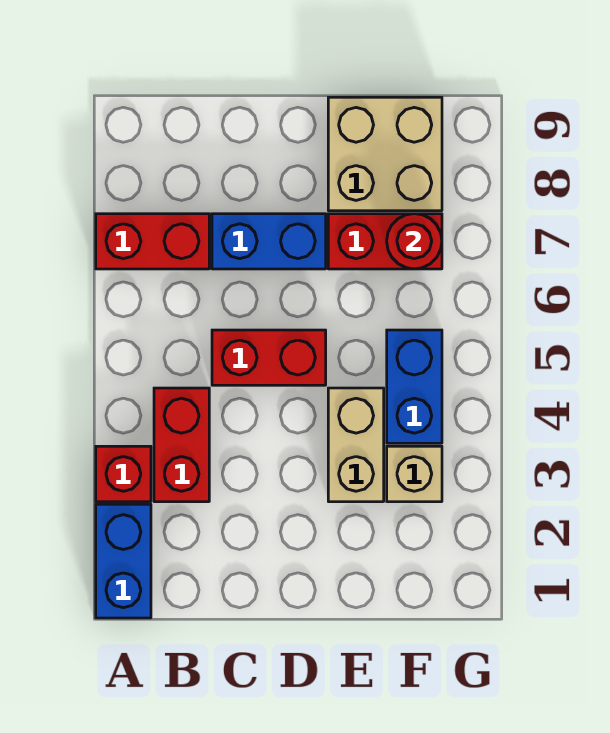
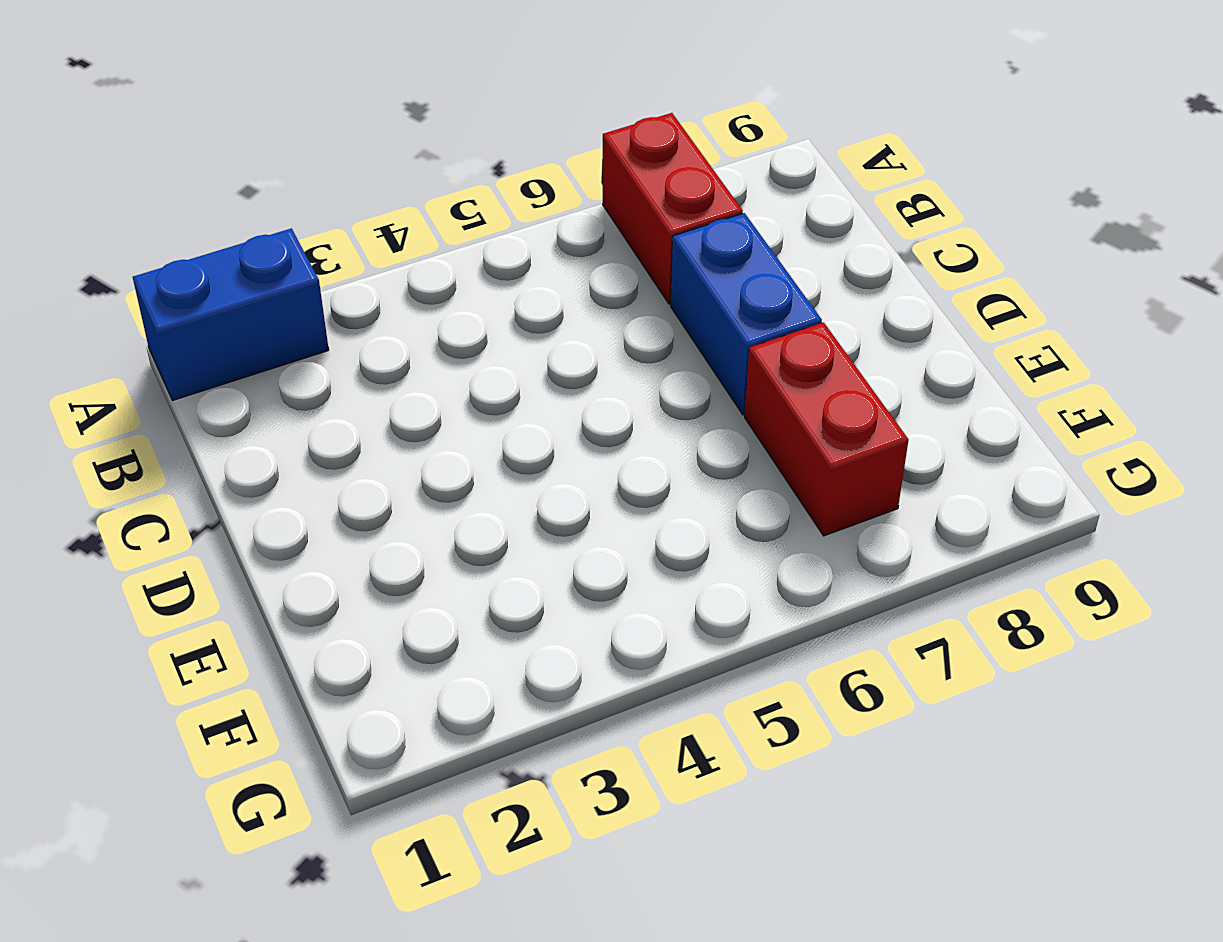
none -> red 1x1 brick [96,446,151,502]
none -> red 1x2 brick [154,388,209,502]
none -> red 1x2 brick [212,330,326,385]

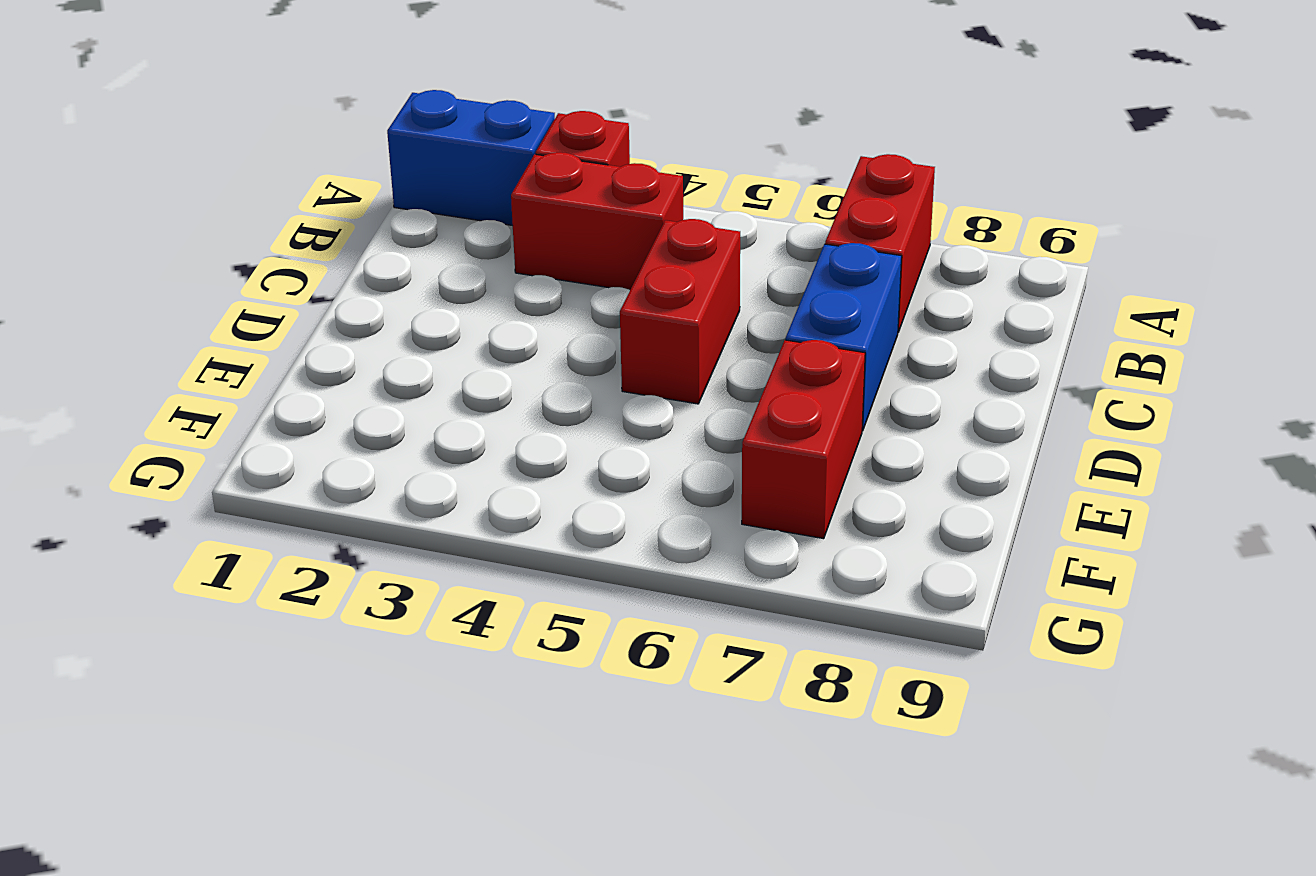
none -> tan 1x2 brick [328,388,384,502]
none -> tan 2x2 brick [328,97,442,211]
none -> tan 1x1 brick [387,446,442,502]

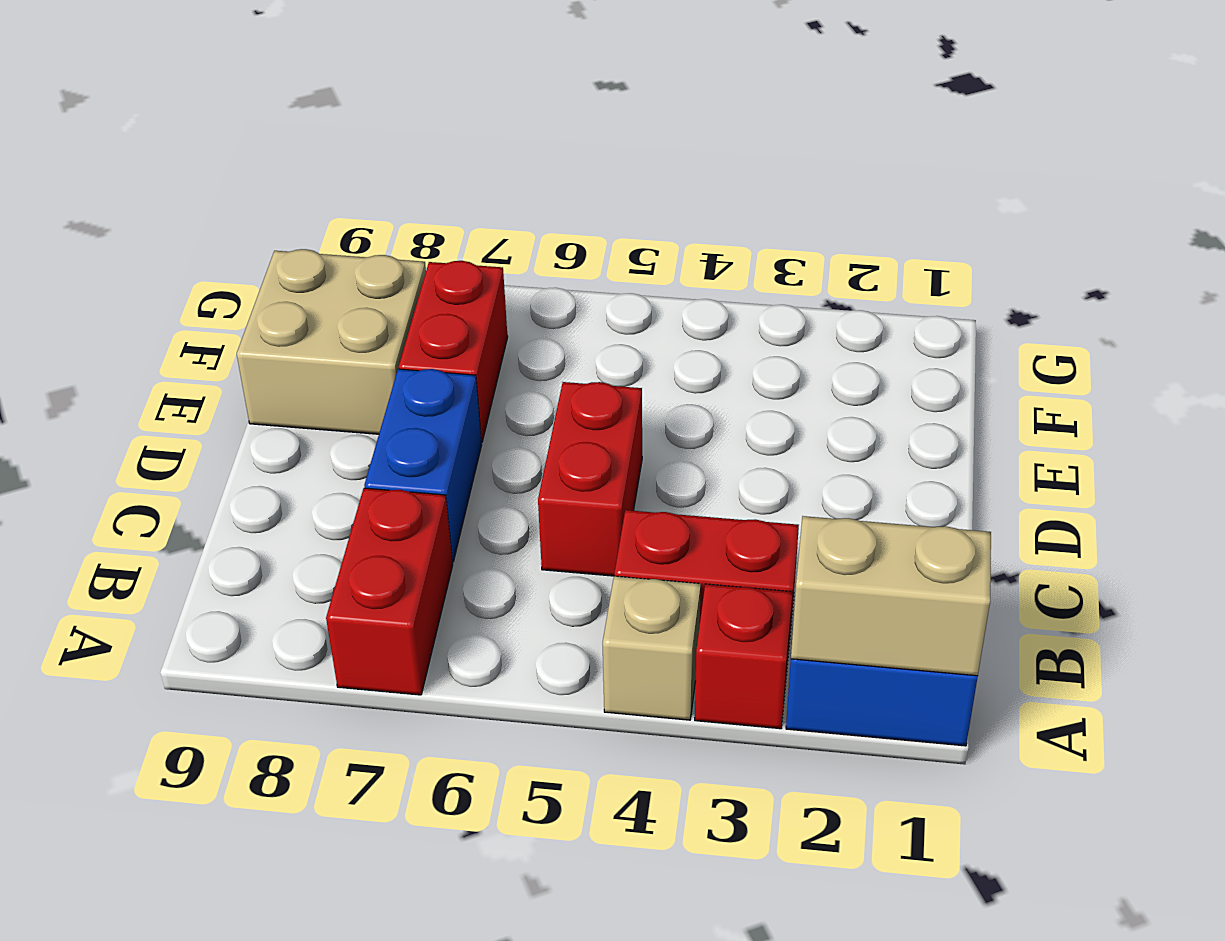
tan 1x2 brick [791,516,991,676] -> tan 1x2 brick moved to [328,388,384,502]
tan 1x1 brick [603,576,701,720] -> tan 1x1 brick moved to [387,446,442,502]
none -> blue 1x2 brick [387,330,442,443]
none -> red 1x1 round brick [387,214,442,269]

